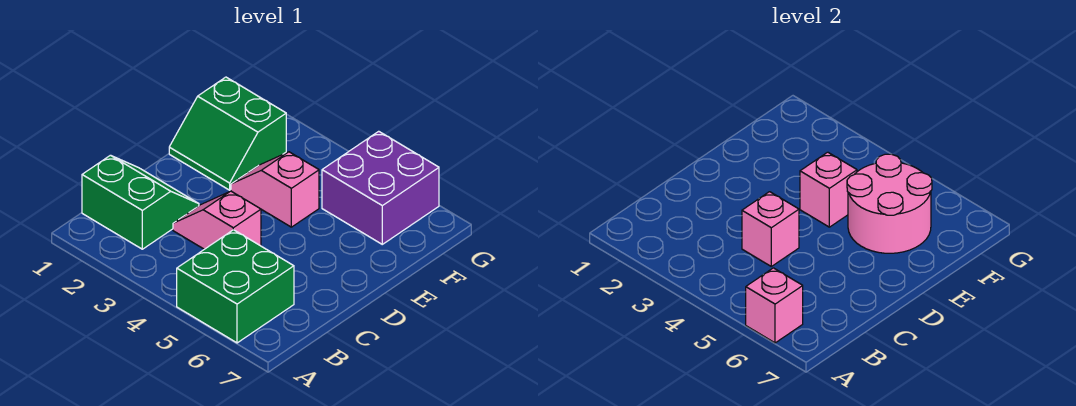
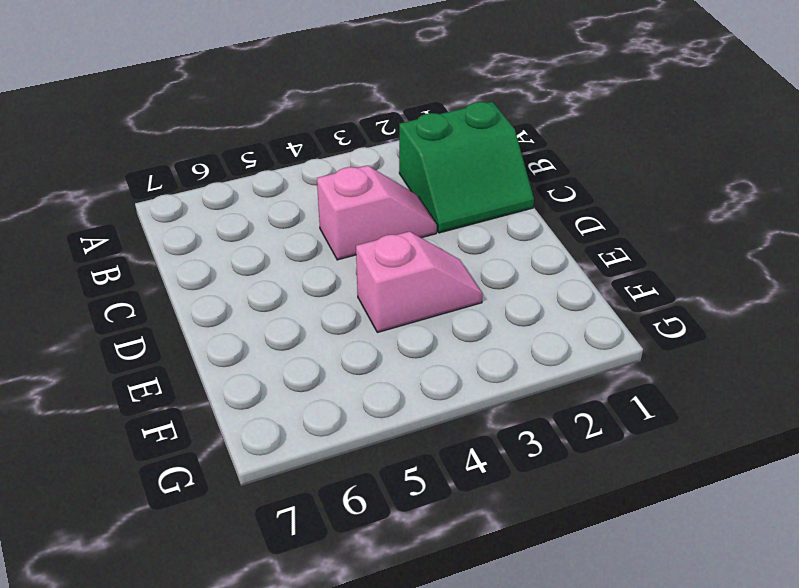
none -> green 2x2 brick [177,230,294,343]
none -> green 2x2 slope [169,77,286,190]

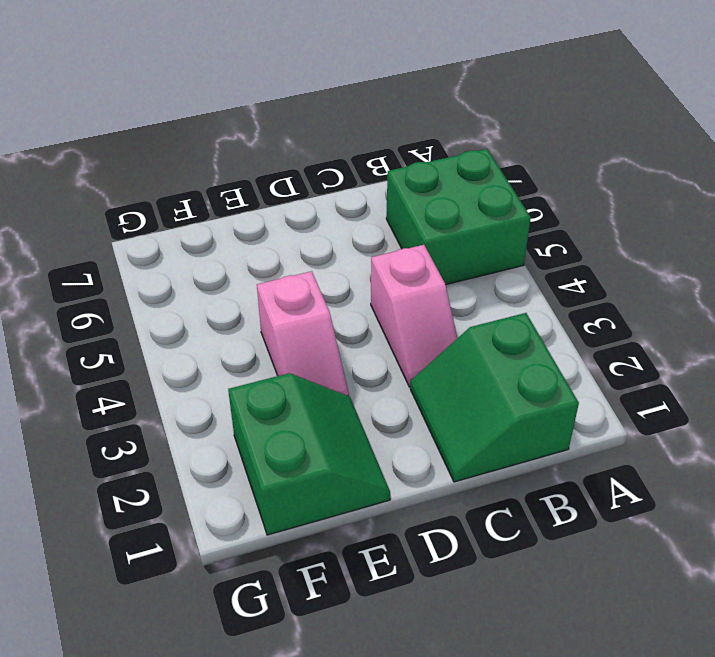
none -> purple 2x2 brick [322,131,439,244]
none -> pink 1x1 brick [746,268,803,343]

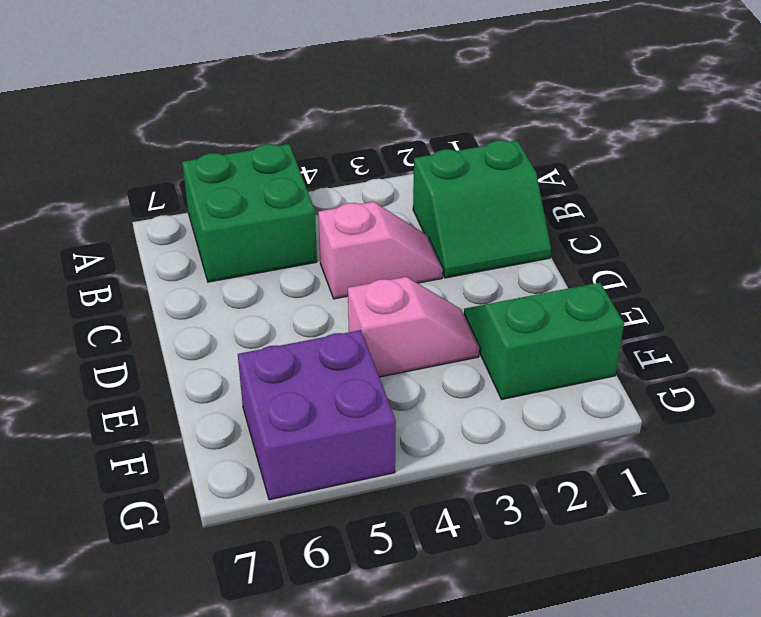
none -> pink 1x1 brick [746,268,803,343]
none -> pink 1x1 brick [742,192,799,266]

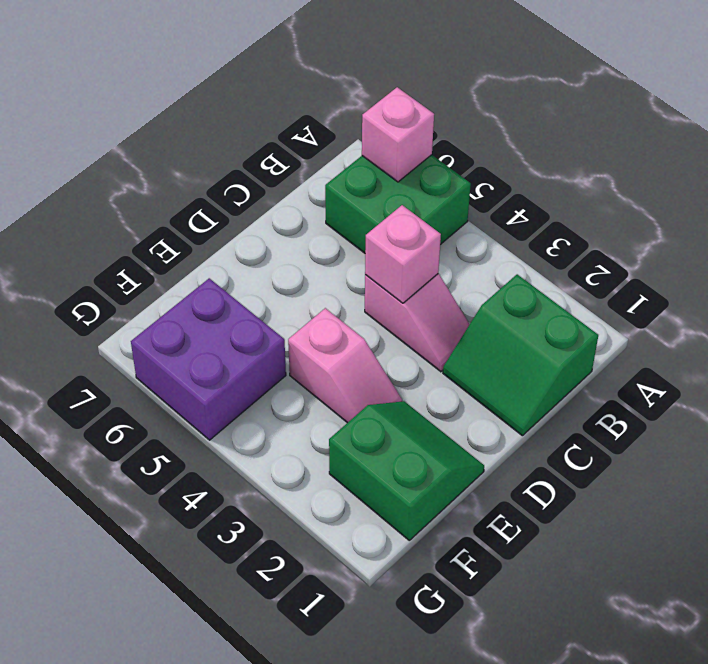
none -> pink 1x1 brick [800,152,857,227]
none -> pink 2x2 round brick [847,154,932,253]

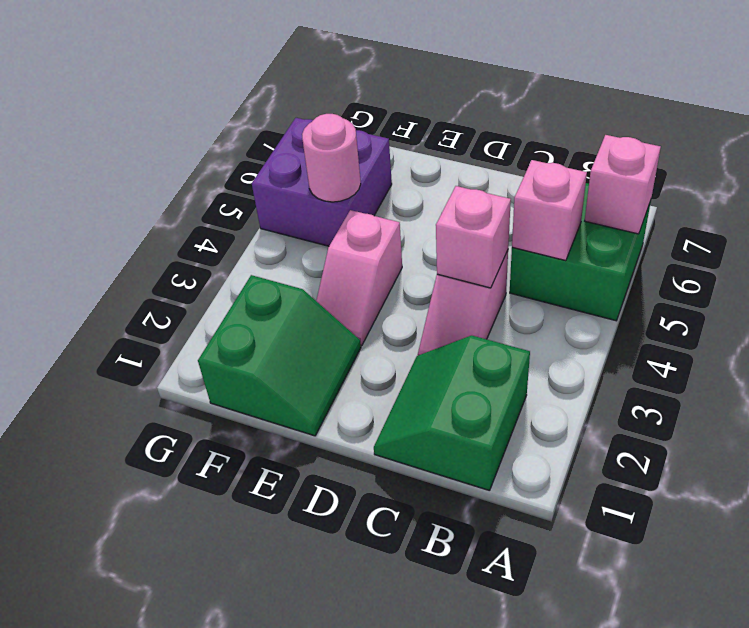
pink 1x1 brick [512,160,587,261] -> pink 1x1 brick moved to [800,152,857,227]
pink 1x1 round brick [302,114,361,202] -> pink 2x2 round brick [847,154,932,253]

